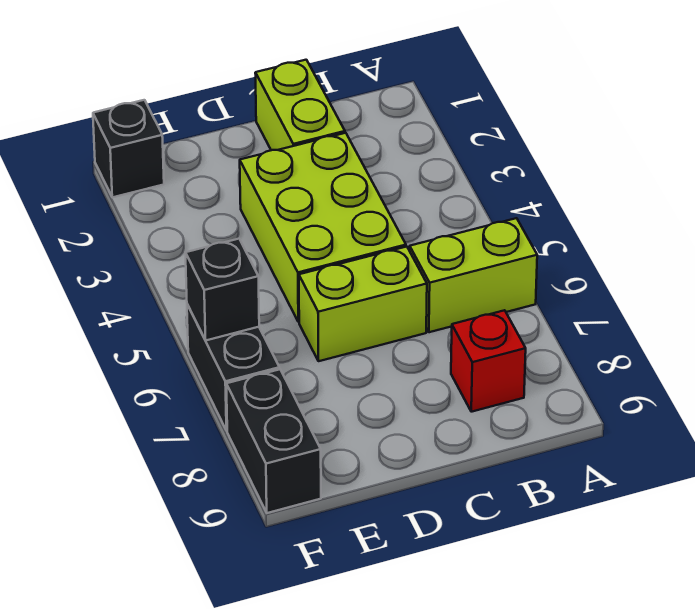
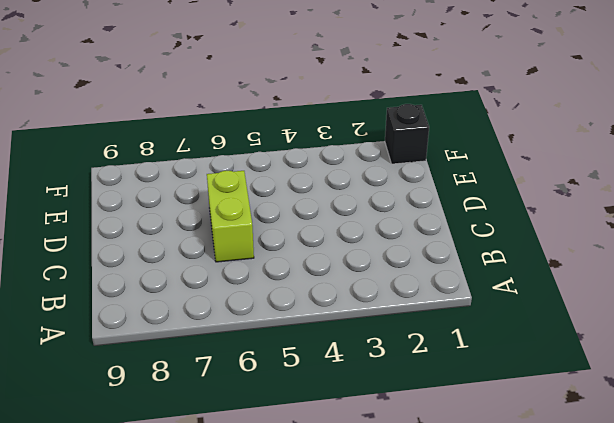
none -> lime 1x2 brick [410,218,537,332]
none -> red 1x1 brick [451,310,526,412]

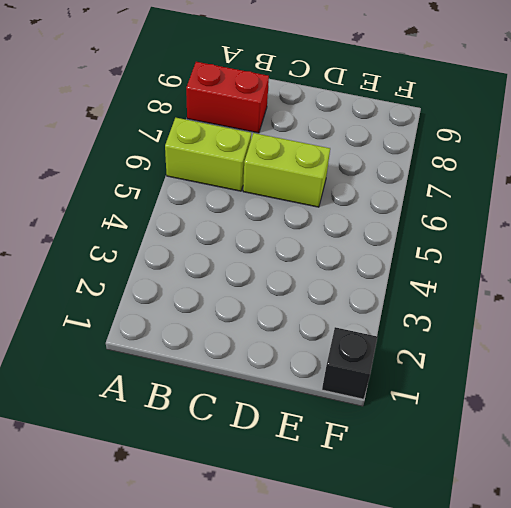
red 1x2 brick [186,62,269,133] -> red 1x1 brick [451,310,526,412]
none -> lime 1x2 brick [255,60,345,150]
none -> lime 2x3 brick [240,133,406,322]

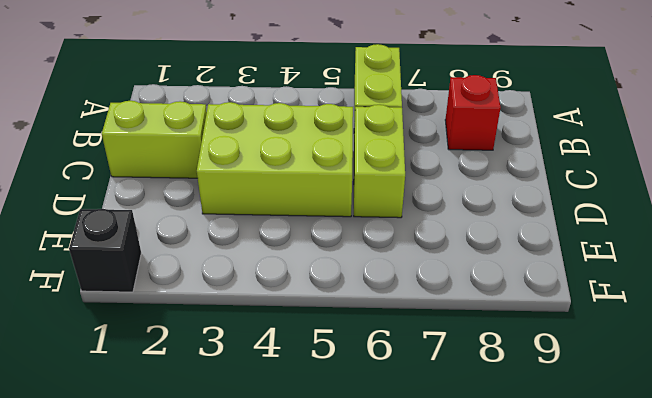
none -> black 1x2 brick [187,304,280,431]
none -> black 1x2 brick [226,369,321,513]

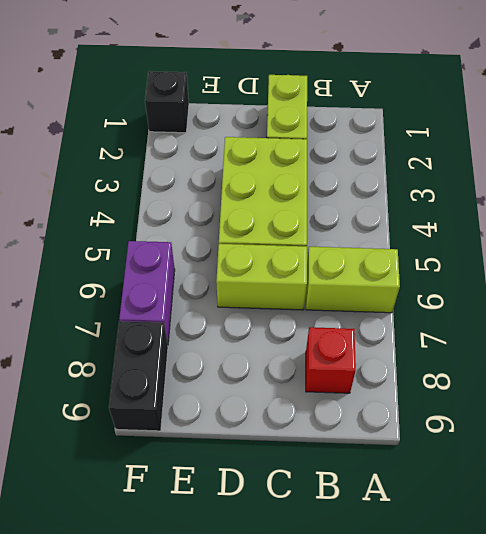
purple 1x2 brick [119,241,175,344] -> black 1x2 brick [187,304,280,431]
none -> black 1x1 brick [185,239,259,340]

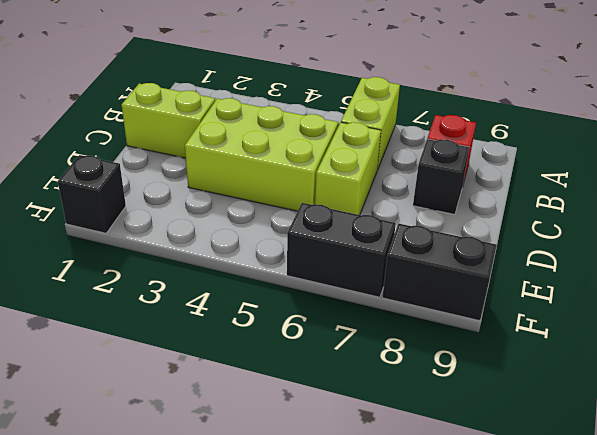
black 1x1 brick [413,139,470,215] -> black 1x1 brick moved to [185,239,259,340]

